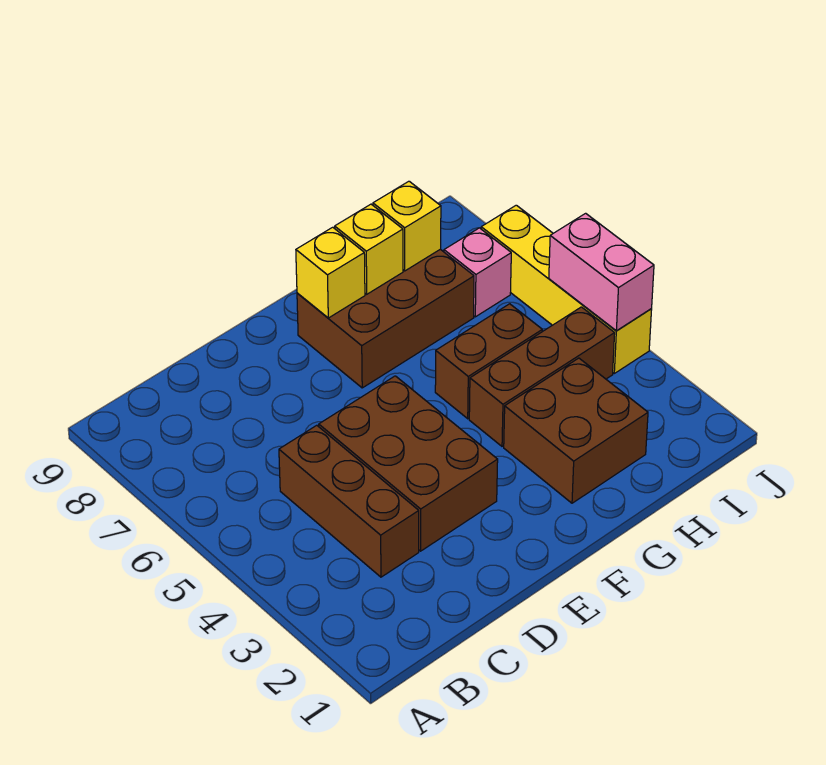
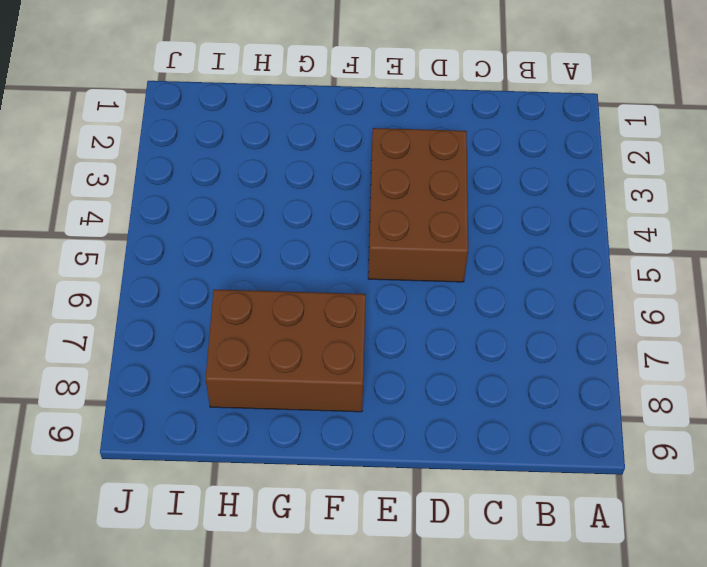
none -> brown 1x3 brick [279,425,419,577]
none -> brown 2x2 brick [504,358,648,503]
none -> brown 1x3 brick [469,307,615,446]

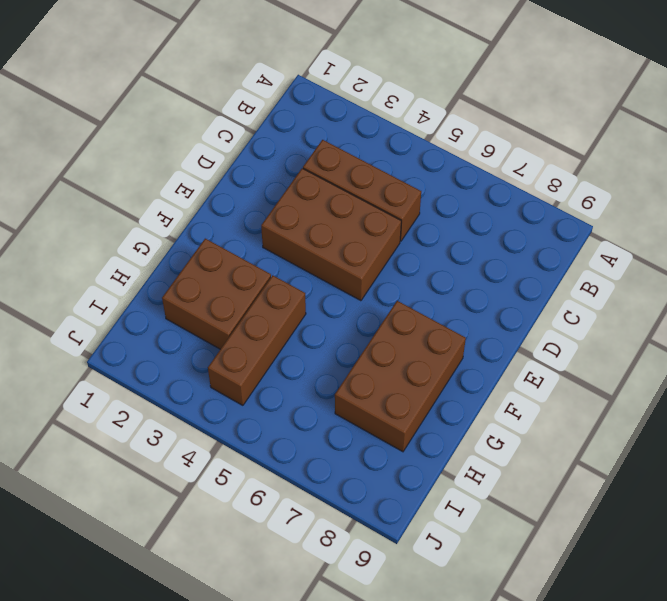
none -> brown 1x2 brick [435,304,542,419]
none -> pink 1x1 brick [444,228,511,317]
none -> yellow 1x4 brick [481,205,652,373]

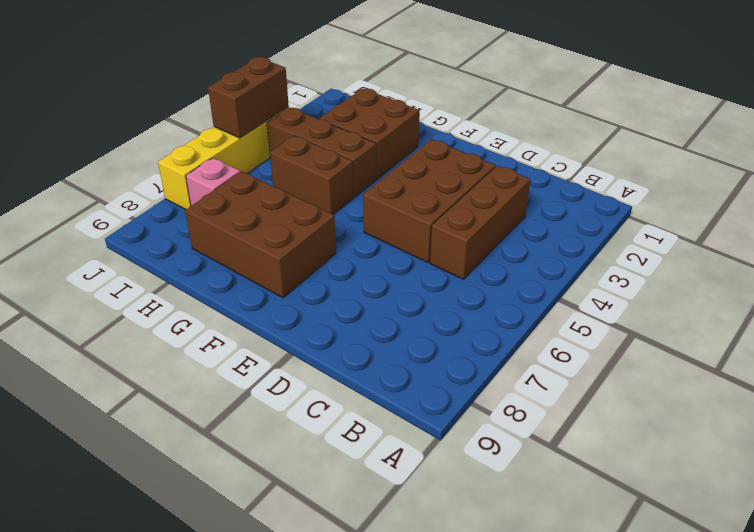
brown 1x2 brick [208,57,289,138] -> pink 1x2 brick [549,213,654,331]
none -> yellow 1x1 brick [296,227,365,318]
none -> yellow 1x1 brick [335,204,403,294]
none -> yellow 1x1 brick [373,181,441,271]

